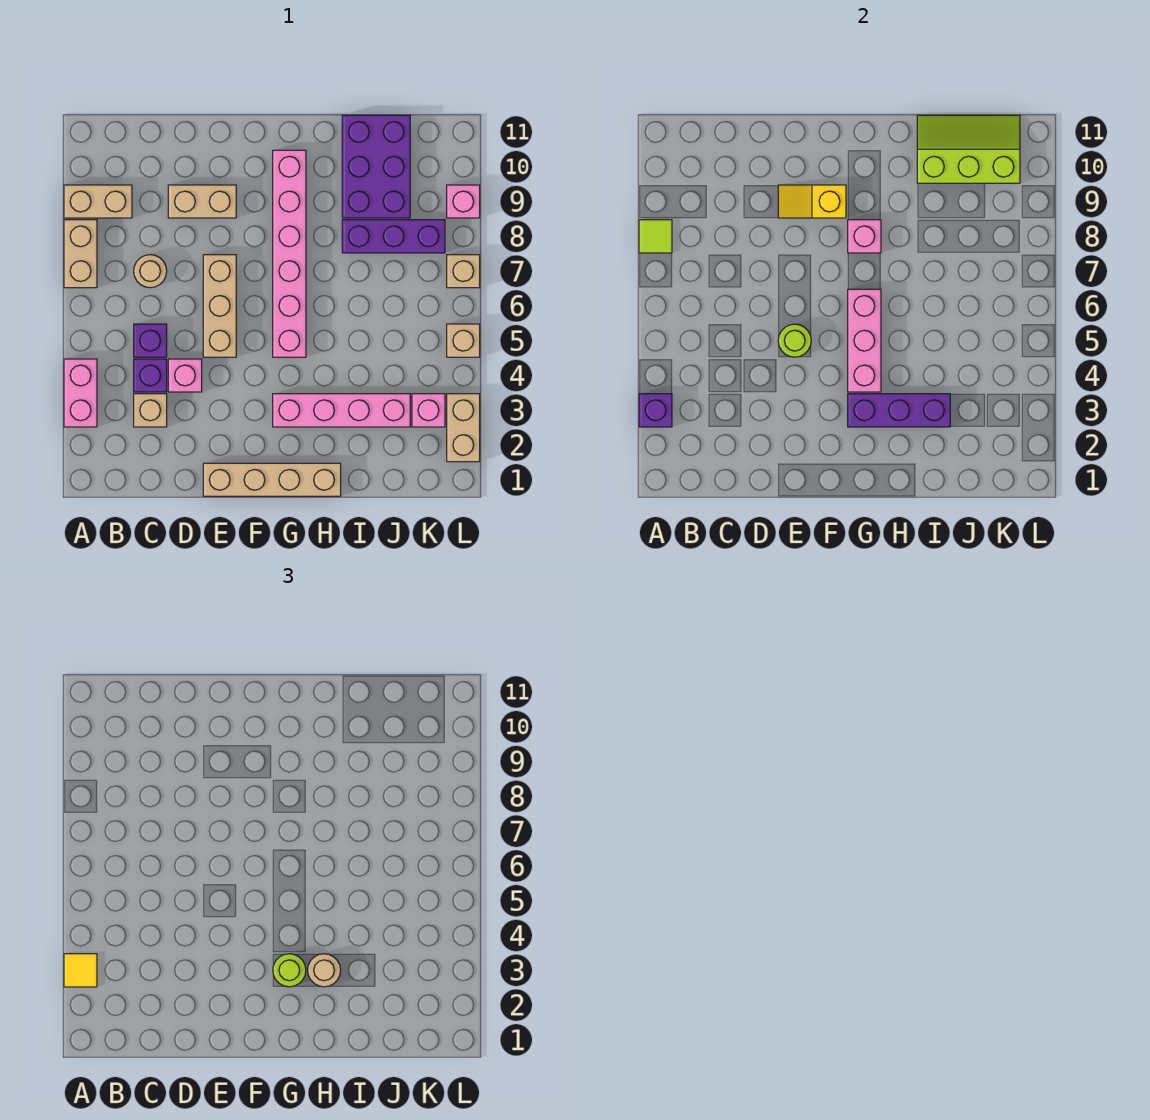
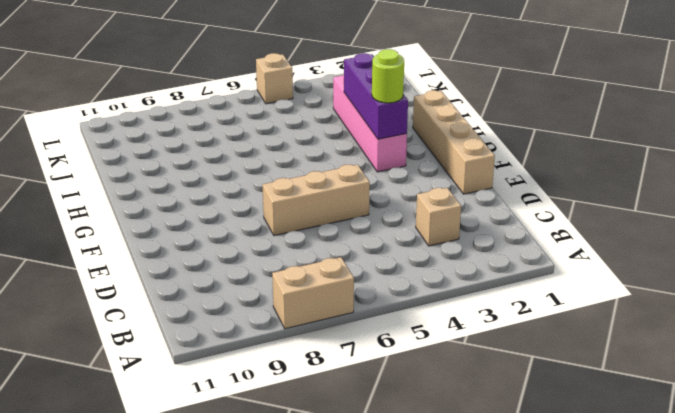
none -> pink 1x2 brick [64,359,97,427]
none -> tan 1x2 brick [64,185,132,218]
none -> purple 1x1 brick [134,359,167,392]
none -> purple 1x1 brick [134,324,167,357]

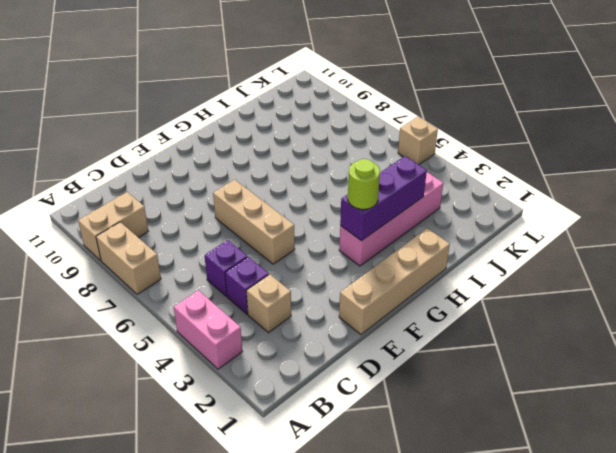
none -> tan 1x1 round brick [134,255,167,288]
none -> pink 1x1 brick [168,359,202,392]
none -> tan 1x2 brick [168,185,236,218]
none -> pink 1x6 brick [273,150,306,357]

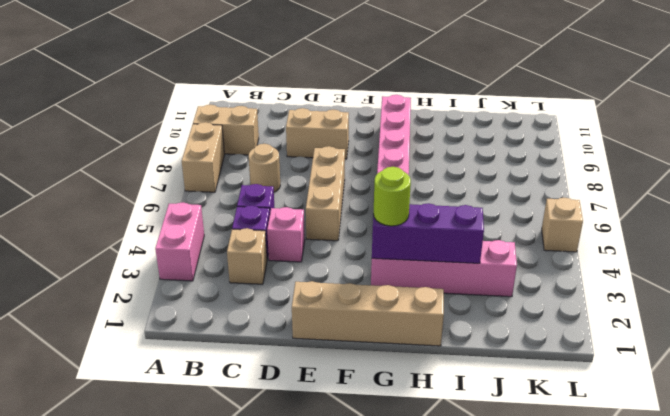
none -> purple 1x3 brick [342,220,445,253]
none -> purple 2x3 brick [342,115,410,218]
none -> pink 1x1 brick [412,394,445,427]
none -> tan 1x2 brick [447,394,480,462]

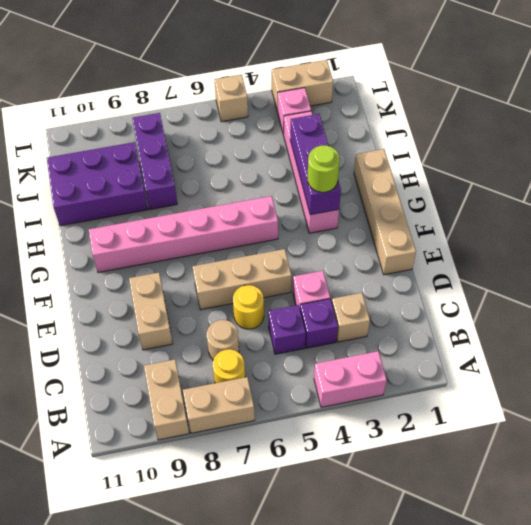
yellow 1x1 round brick [213,349,245,383] -> none
yellow 1x1 round brick [233,285,264,329] -> none
none -> tan 1x1 brick [447,255,480,288]
none -> pink 1x1 brick [447,185,480,218]
none -> purple 1x1 brick [639,394,672,427]
none -> lime 1x1 tile [639,220,672,253]

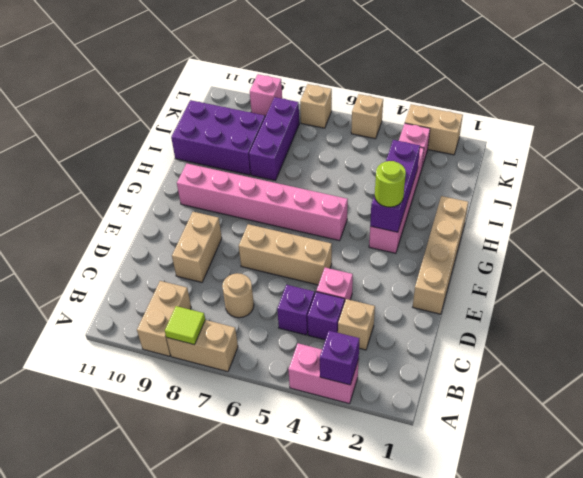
none -> lime 1x1 round brick [778,324,811,357]
none -> yellow 1x2 slope [778,185,846,218]
none -> pink 1x3 brick [848,289,881,392]
none -> pink 1x1 brick [848,220,881,253]

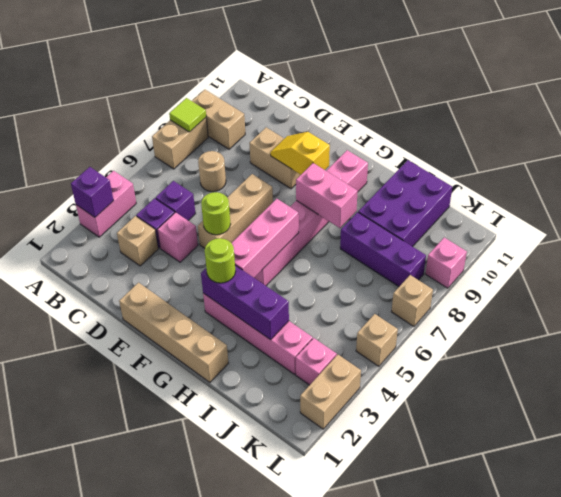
pink 1x2 brick [296,163,358,228] -> pink 1x1 brick [848,220,881,253]
none -> lime 2x3 slope [917,115,1020,183]
none -> yellow 1x1 tile [64,954,97,987]
none -> tan 1x1 round brick [308,954,341,987]

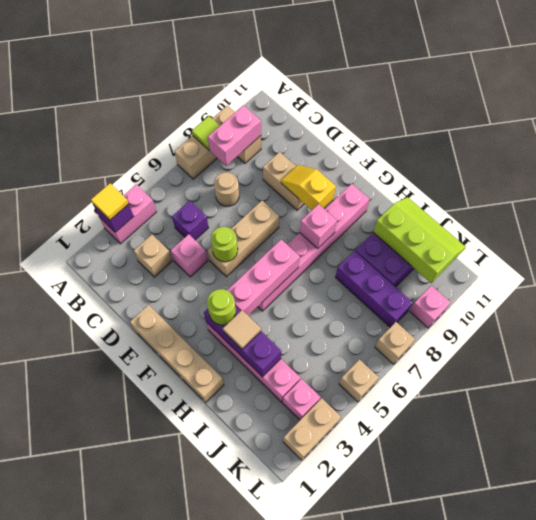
pink 1x2 brick [208,105,261,166] -> none
tan 1x1 tile [223,310,261,349] -> tan 1x1 round brick [308,954,341,987]
none -> purple 1x1 brick [134,359,167,392]

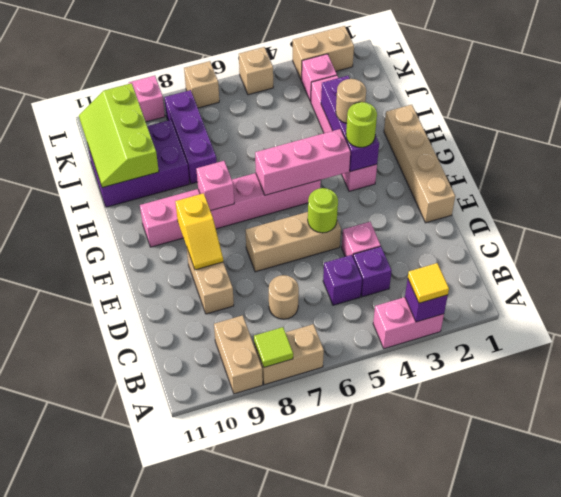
none -> tan 1x1 brick [134,394,167,427]

